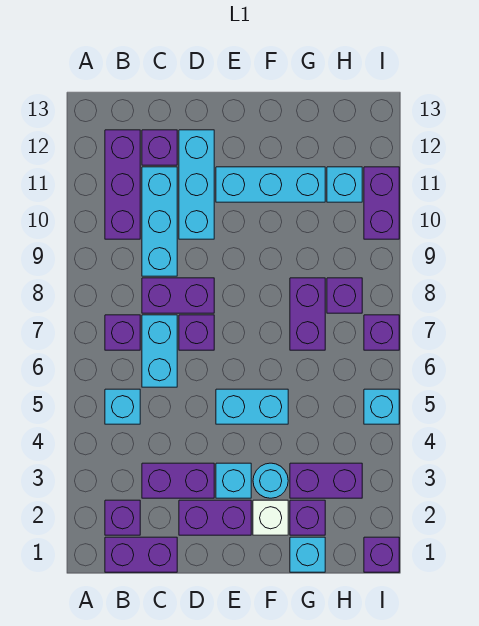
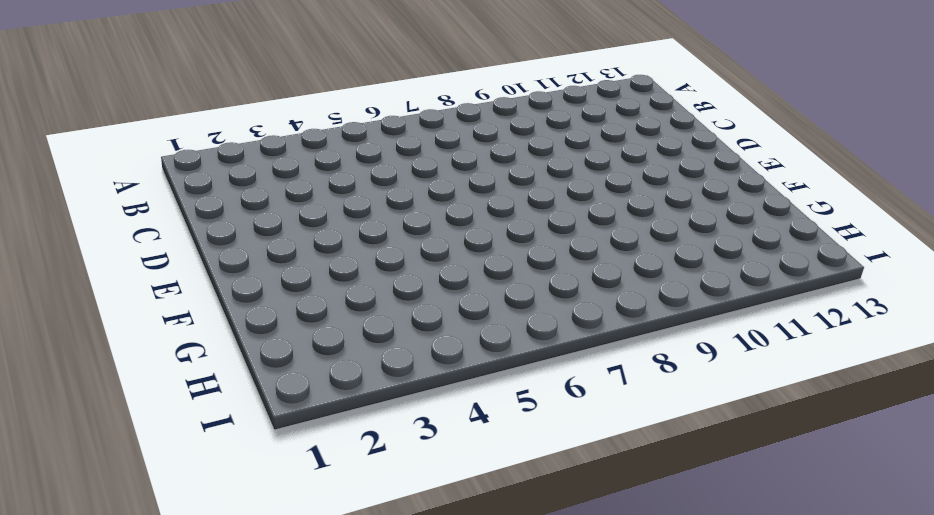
none -> purple 1x2 brick [105,537,177,572]
none -> purple 1x1 brick [105,500,140,535]
none -> cyan 1x1 brick [105,389,140,424]

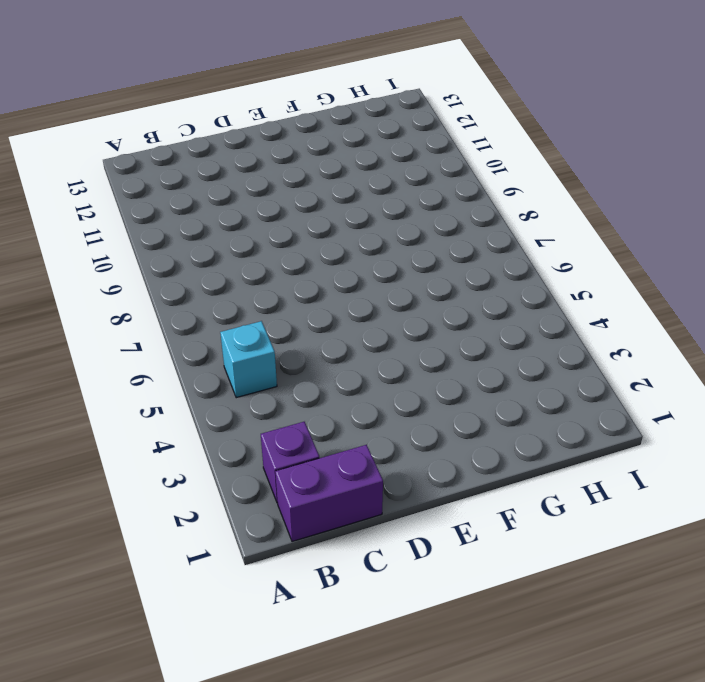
none -> purple 1x1 brick [105,315,140,350]
none -> purple 1x3 brick [105,130,140,239]
none -> purple 1x2 brick [142,463,214,498]

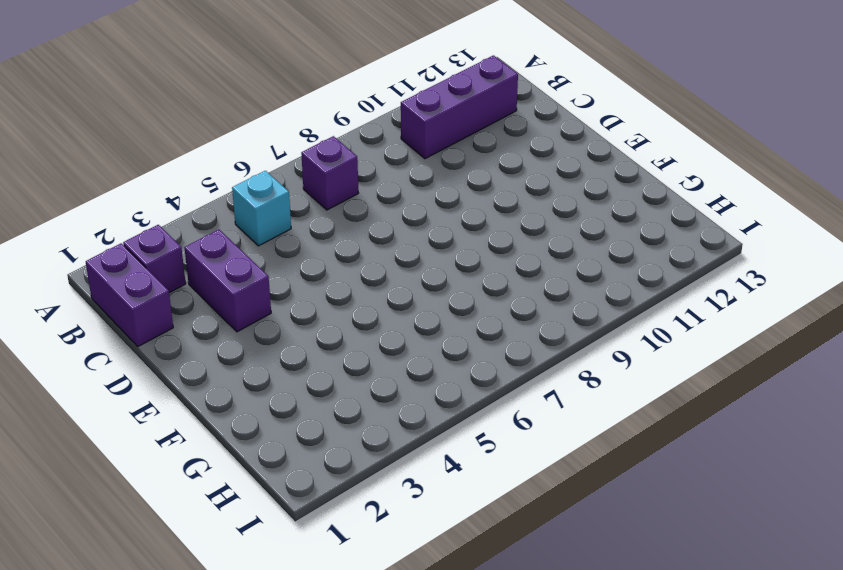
none -> cyan 1x2 brick [142,315,177,387]
none -> purple 1x2 brick [142,278,214,313]
none -> cyan 1x3 brick [142,167,177,276]

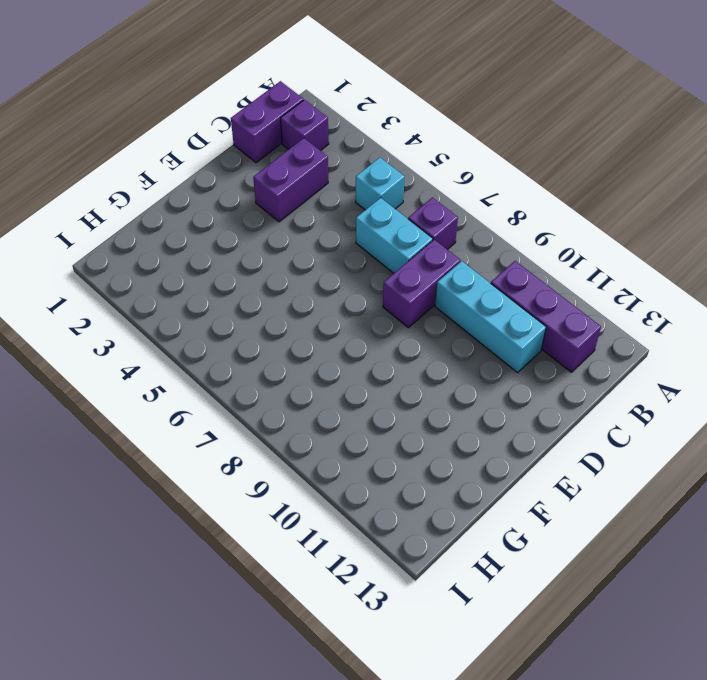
none -> purple 1x1 brick [142,130,177,165]
none -> purple 1x2 brick [179,500,251,535]
none -> purple 1x1 brick [179,315,214,350]

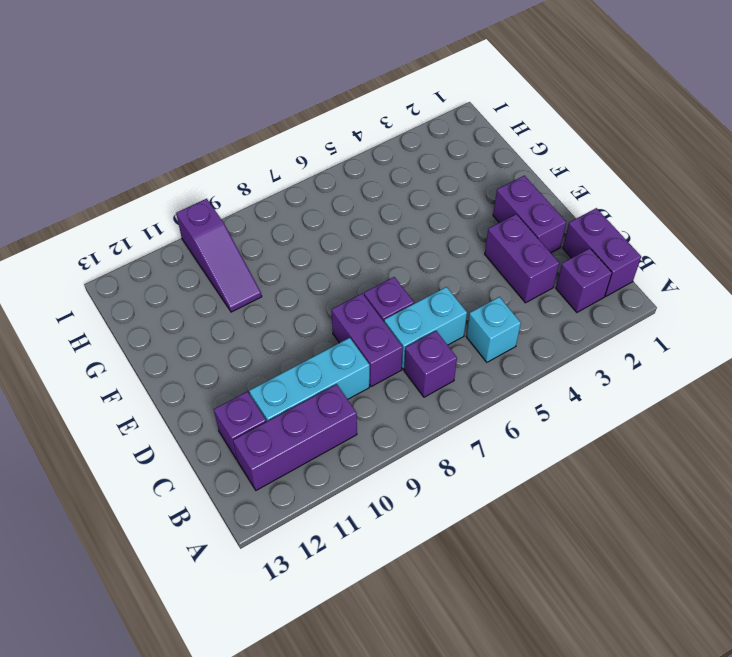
purple 1x3 slope [176,199,262,312] -> purple 1x2 brick [364,167,399,239]
none -> cyan 1x3 brick [179,130,214,239]
none -> cyan 1x1 brick [216,463,251,498]
none -> cyan 1x2 brick [216,389,288,424]

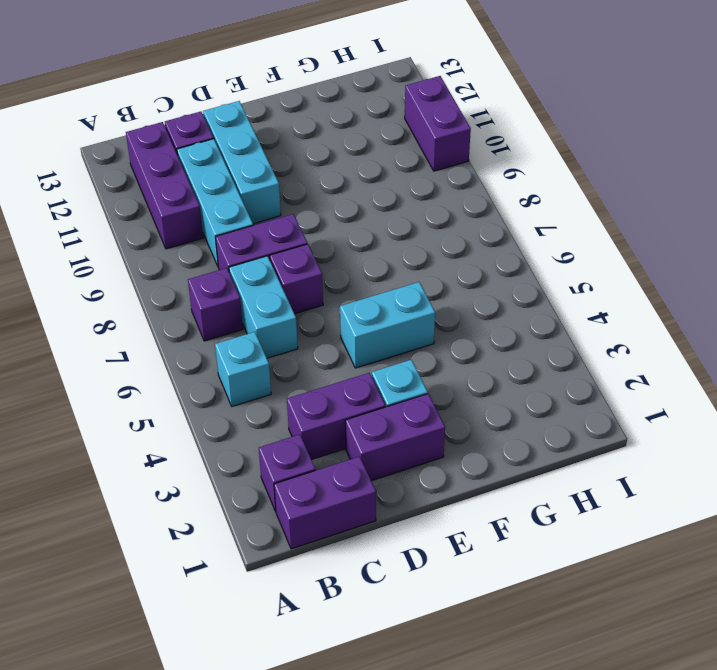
none -> cyan 1x3 brick [216,167,325,202]
none -> white 1x1 brick [253,500,288,535]
none -> cyan 1x1 round brick [253,463,288,498]

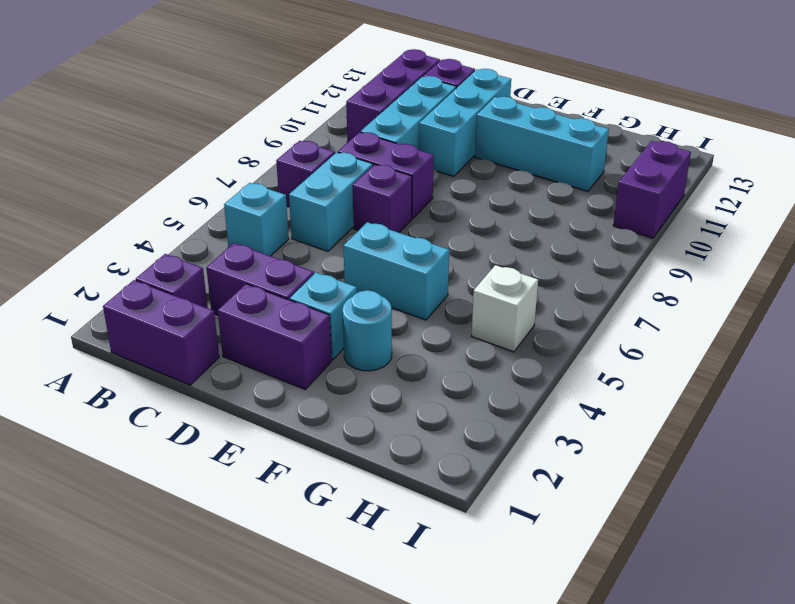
white 1x1 brick [472,265,538,352] -> white 1x1 brick moved to [253,500,288,535]
none -> cyan 1x1 brick [290,537,325,572]
none -> purple 1x1 brick [290,500,325,535]
none -> purple 1x2 brick [290,463,362,498]

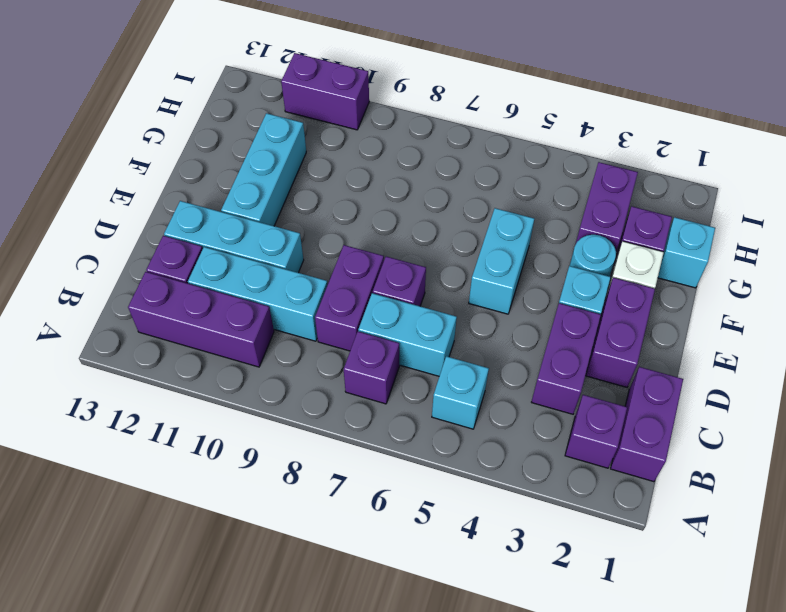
none -> purple 1x2 brick [290,278,325,350]
none -> purple 1x1 brick [327,278,362,313]
none -> cyan 1x1 brick [327,167,362,202]

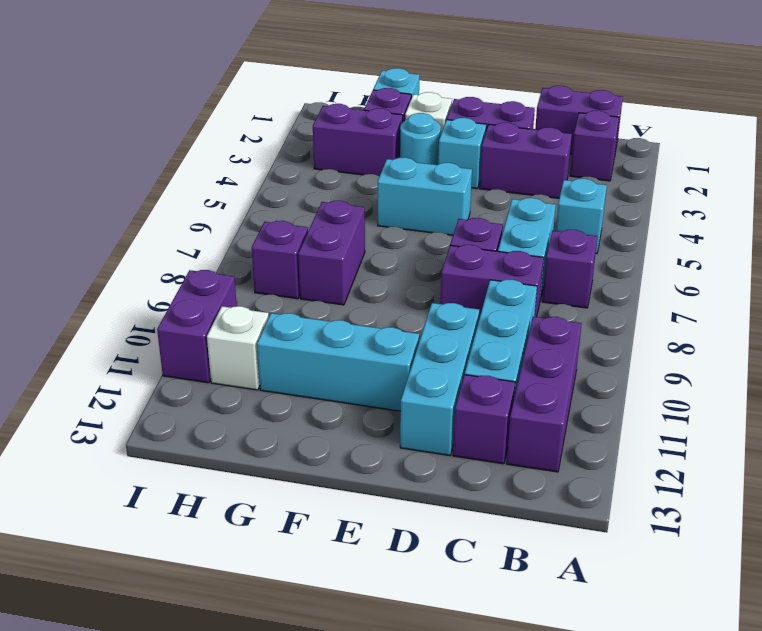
white 1x1 brick [207,306,269,390] -> cyan 1x1 brick [327,167,362,202]
none -> purple 1x1 brick [364,537,399,572]
none -> cyan 1x1 brick [364,389,399,424]
none -> purple 1x1 brick [364,315,399,350]

